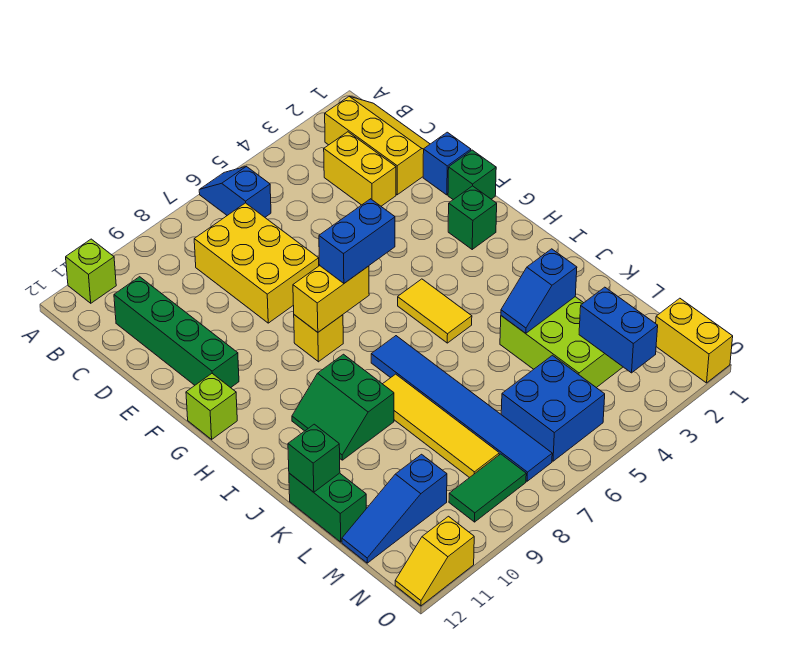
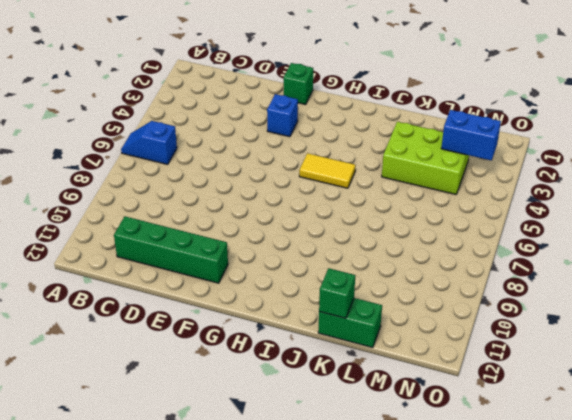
blue 1x1 brick [267,94,298,137] -> blue 1x1 brick moved to [423,132,471,195]
none -> lime 1x1 brick [66,239,116,303]
none -> yellow 2x3 slope [325,96,430,195]
none -> yellow 1x2 brick [324,132,396,206]

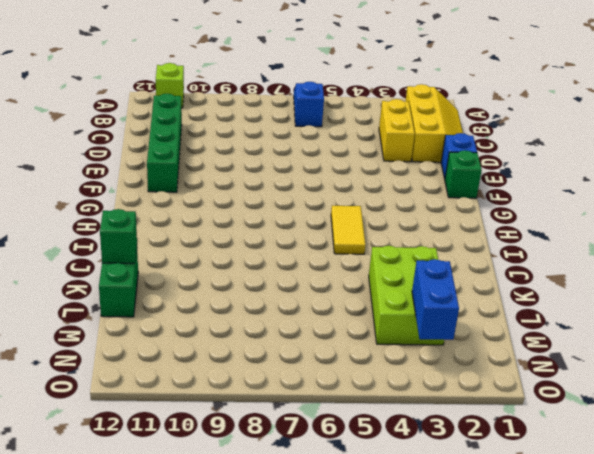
none -> yellow 2x3 brick [194,203,319,323]
none -> green 1x1 brick [448,186,497,249]
none -> yellow 1x1 brick [294,315,343,362]

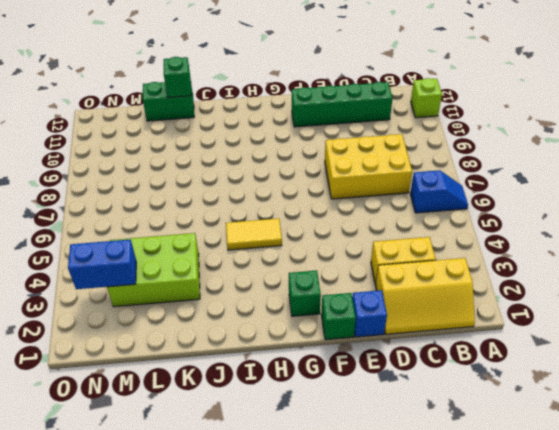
none -> yellow 1x1 brick [294,315,343,362]
none -> lime 1x1 brick [186,374,237,439]
none -> blue 1x6 tile [371,336,552,481]

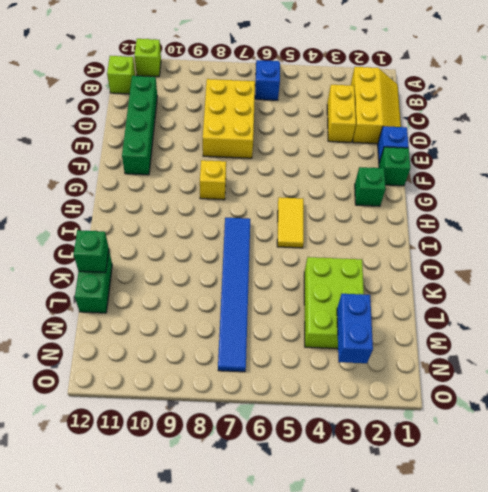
lime 1x1 brick [107,56,135,94] -> lime 1x1 brick moved to [186,374,237,439]
none -> green 2x2 slope [292,354,394,460]
none -> yellow 1x4 tile [383,374,499,478]
none -> blue 2x2 brick [501,355,605,461]

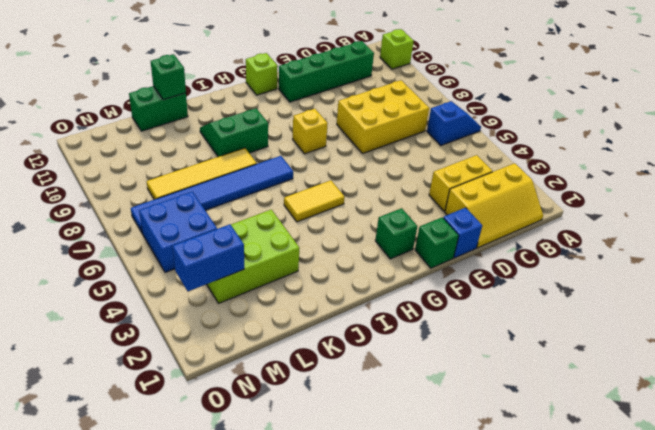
none -> blue 1x3 slope [342,454,447,563]
none -> yellow 1x2 brick [656,298,733,383]
none -> green 1x2 tile [449,454,526,522]

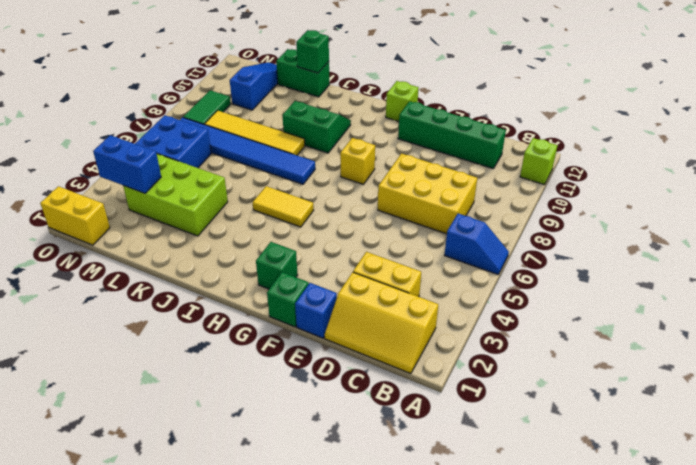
none -> yellow 1x2 slope [395,516,474,606]
none -> yellow 1x2 brick [293,266,369,332]
none -> blue 1x2 slope [501,249,577,333]

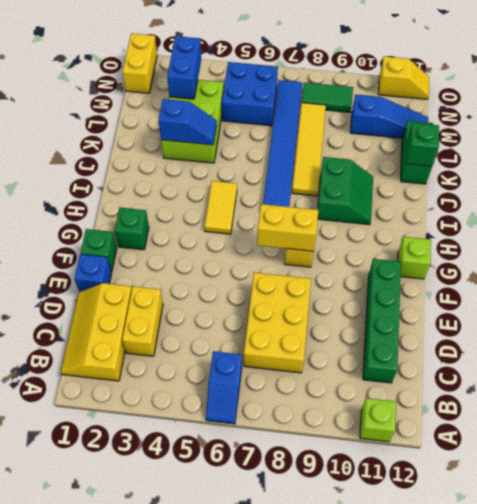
none -> blue 1x2 brick [319,199,395,283]

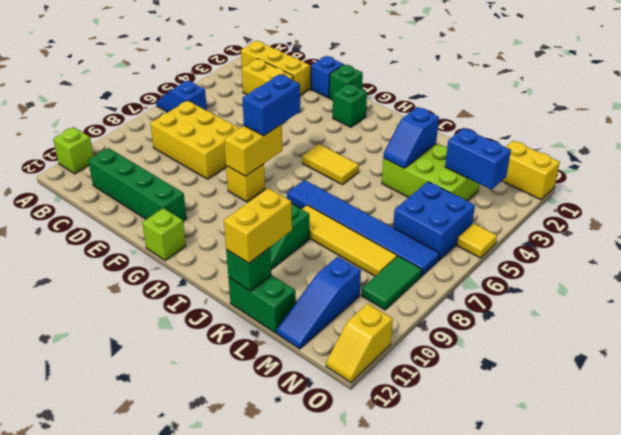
yellow 1x2 brick [224,188,292,263] -> none
yellow 1x1 tile [457,223,497,258] -> none

